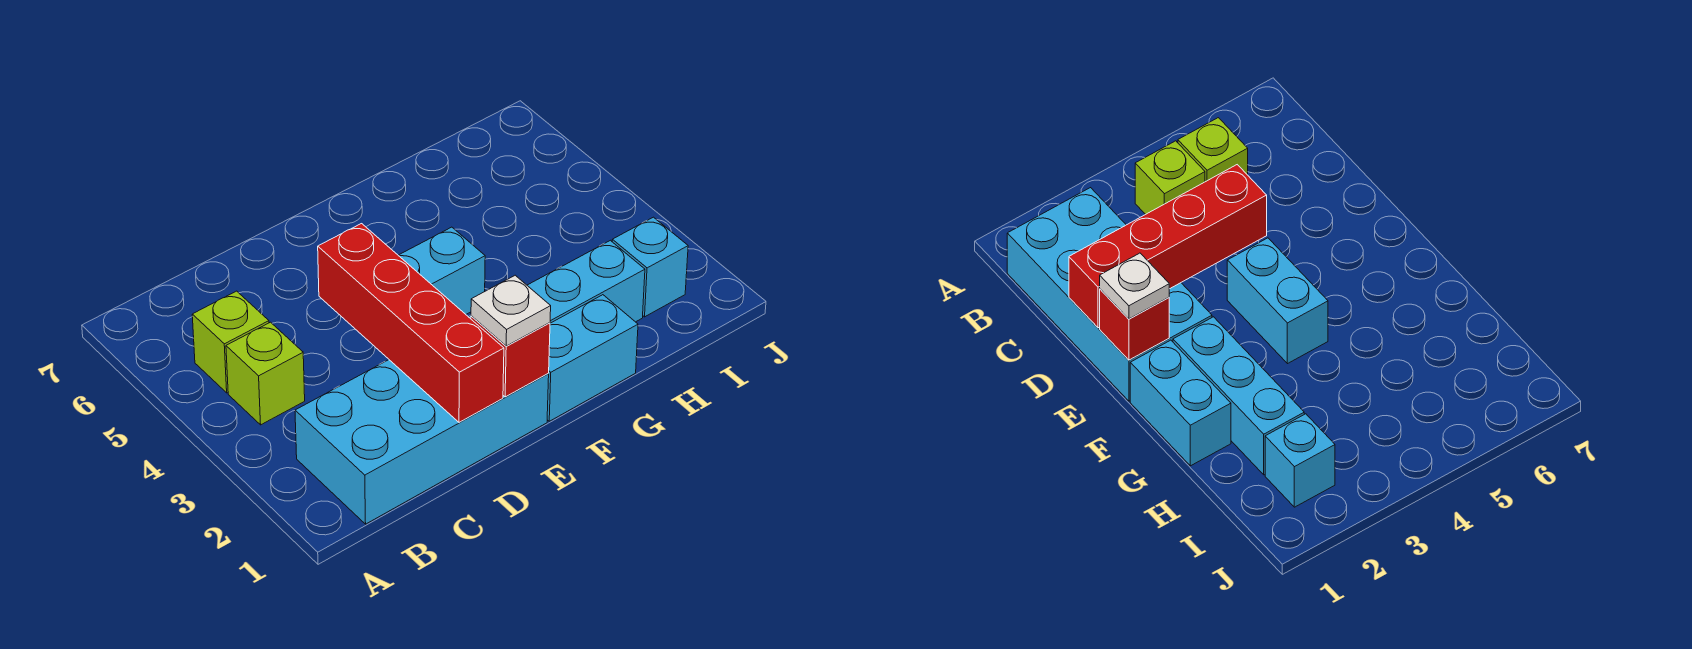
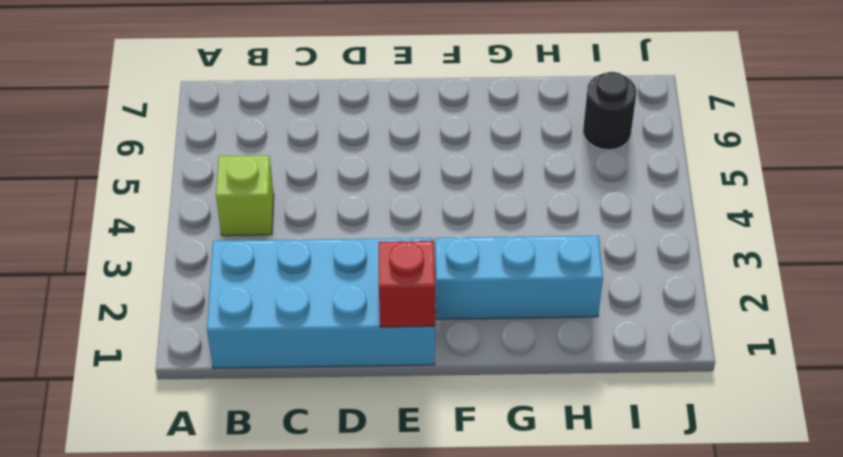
black 1x1 round brick [583,72,637,150] -> none
none -> lime 1x1 brick [192,291,269,393]
none -> cyan 1x2 brick [398,227,485,314]

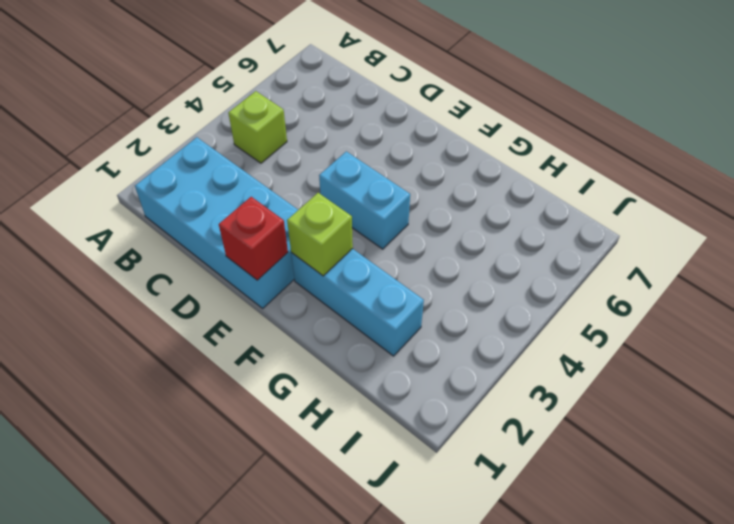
lime 1x1 brick [287,193,353,276] -> lime 1x1 brick moved to [192,291,269,393]
none -> cyan 1x2 brick [547,295,638,421]
none -> cyan 1x1 brick [612,217,688,317]

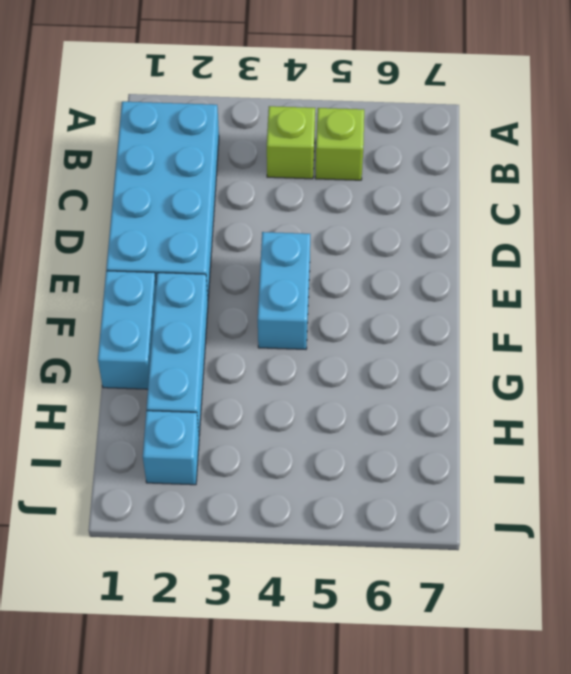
none -> red 1x4 brick [318,224,504,422]
none -> red 1x1 brick [471,316,550,397]

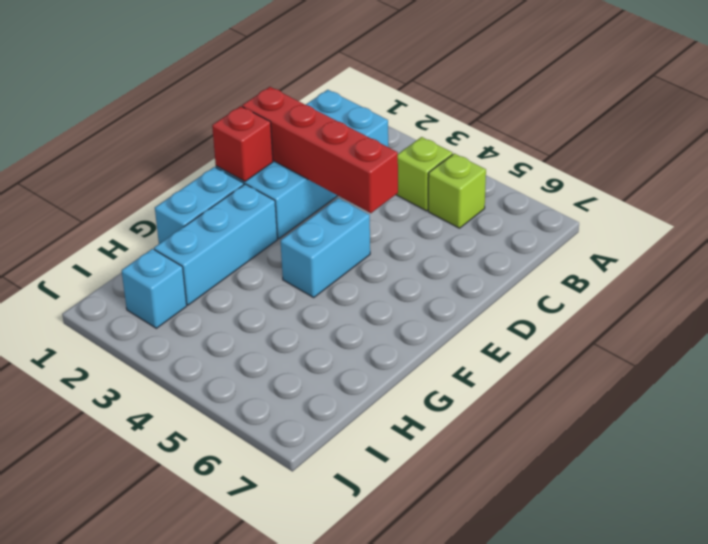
none -> white 1x1 plate [471,275,551,346]

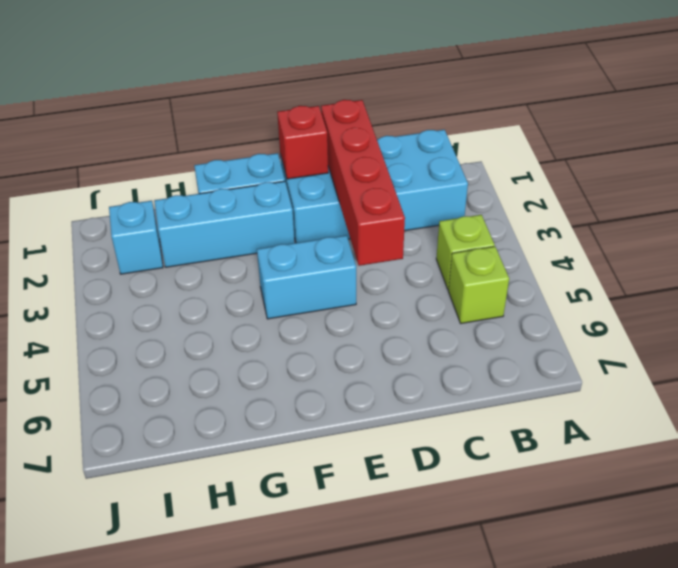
none -> white 1x1 plate [471,275,551,346]

